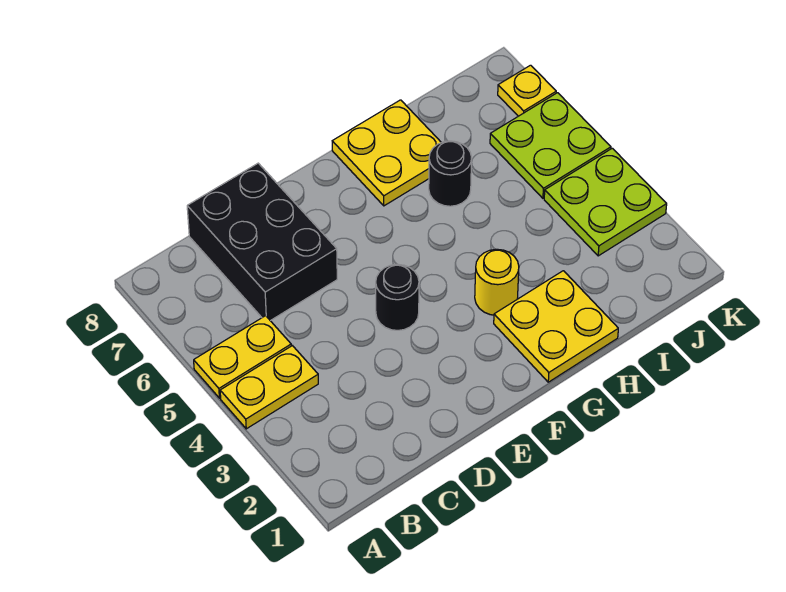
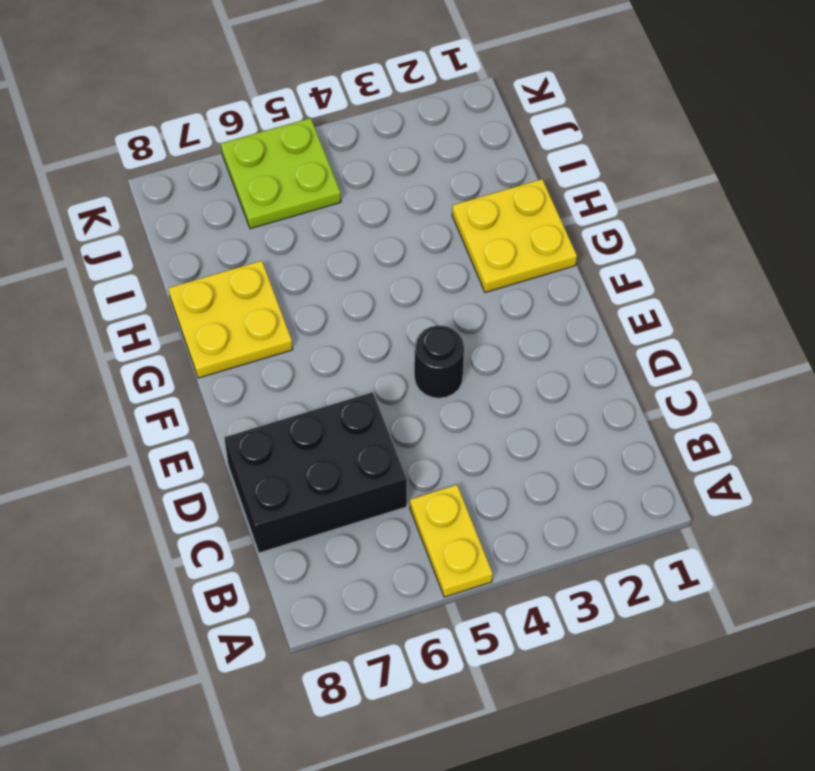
none -> yellow 1x2 plate [220,346,318,429]
none -> yellow 1x1 round brick [475,249,519,315]

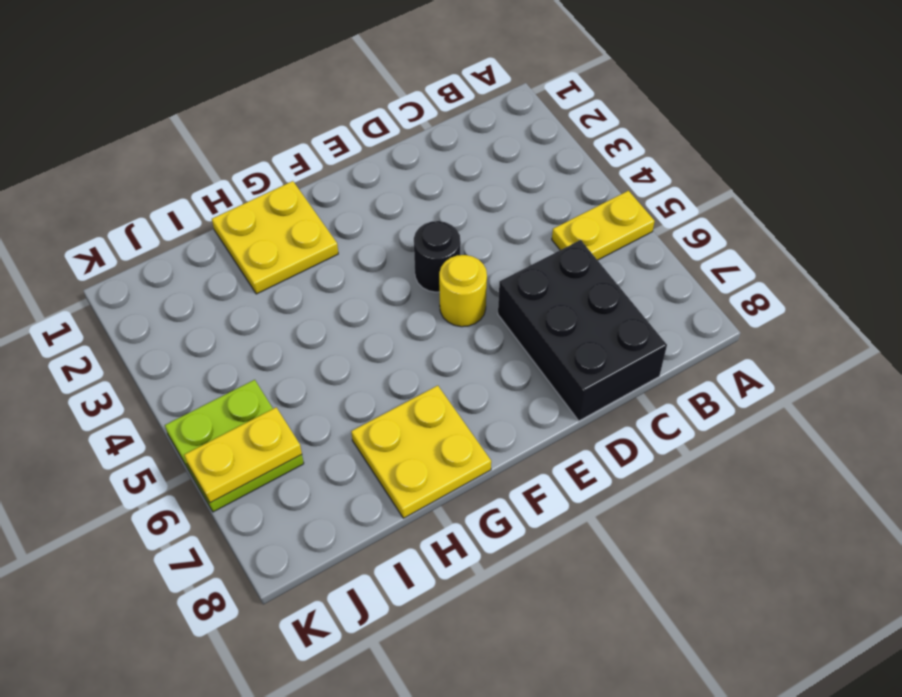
yellow 1x1 round brick [439,255,487,327] -> yellow 1x1 round brick moved to [475,249,519,315]
yellow 1x2 plate [184,407,302,503] -> yellow 1x2 plate moved to [220,346,318,429]
none -> black 1x1 round brick [429,141,472,206]
none -> lime 2x2 plate [544,148,667,256]

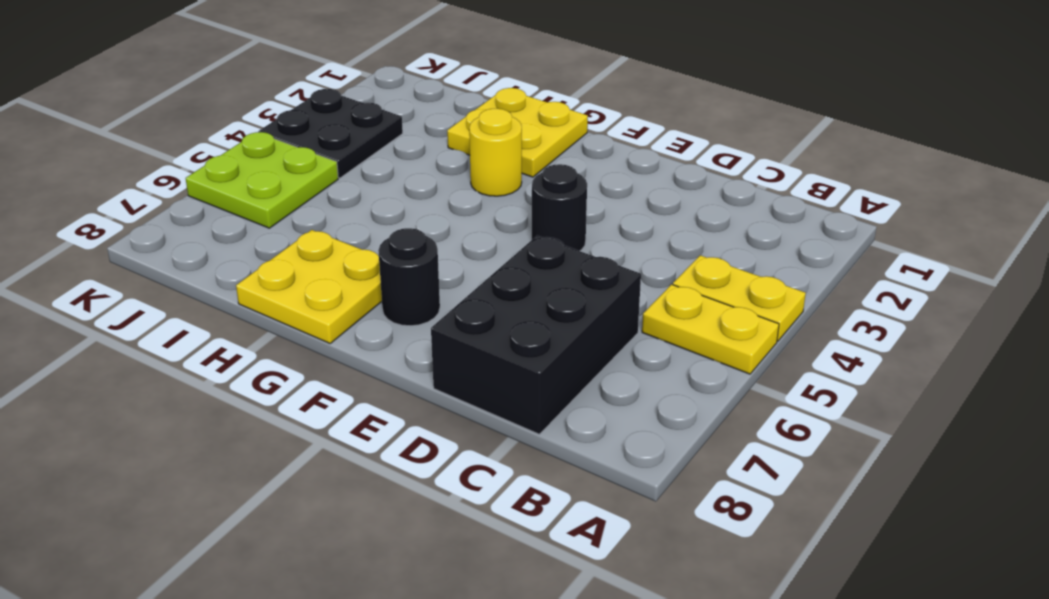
black 1x1 round brick [378,228,440,326] -> black 1x1 round brick moved to [429,141,472,206]
black 2x2 plate [258,89,403,178] -> lime 2x2 plate [544,148,667,256]
none -> yellow 1x1 plate [498,65,556,116]

